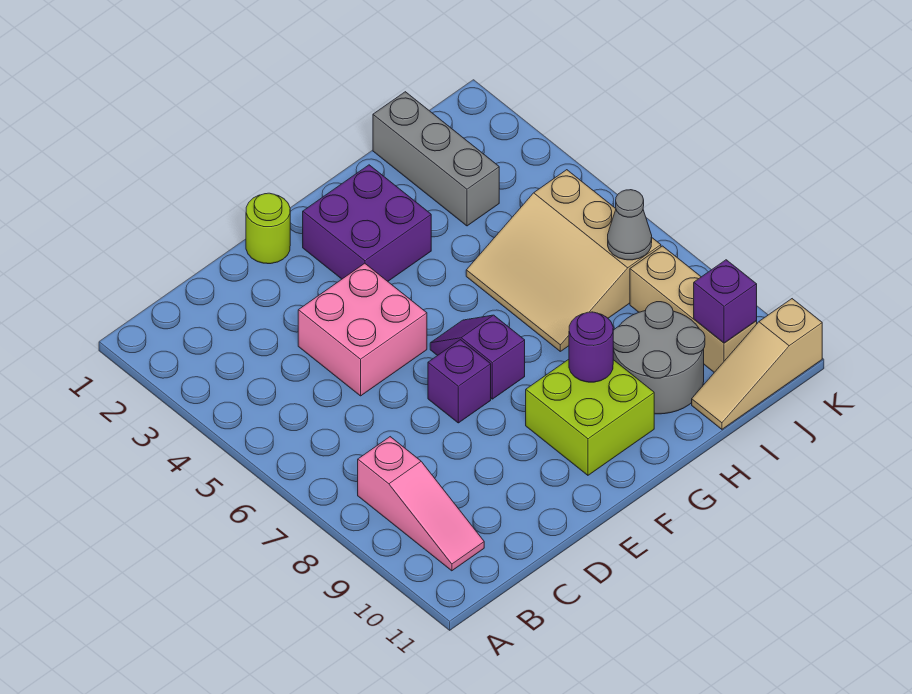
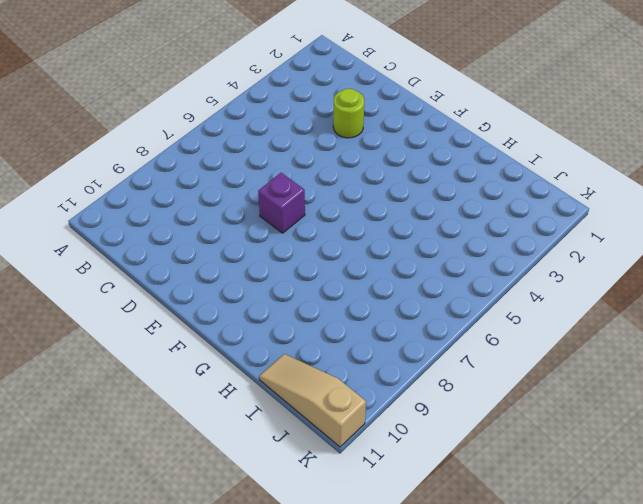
lime 1x1 round brick [333,89,364,138] -> lime 1x1 round brick moved to [246,193,290,264]
none -> pink 1x3 slope [358,437,484,571]
none -> pink 2x2 brick [298,263,427,396]
none -> purple 2x2 brick [303,165,431,281]

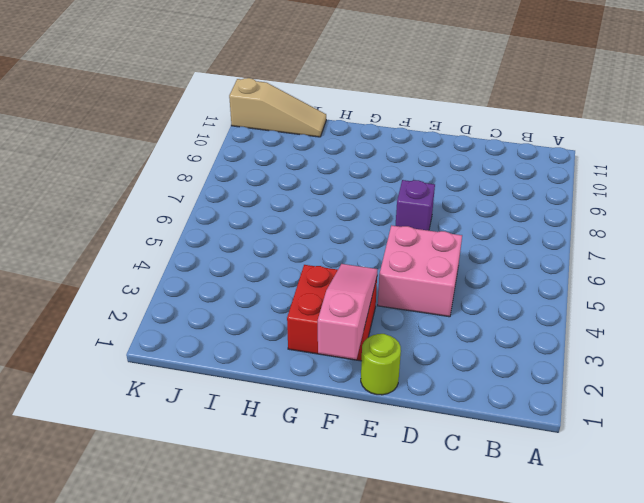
pink 1x3 slope [318,264,378,359] -> pink 1x3 slope moved to [358,437,484,571]
red 2x2 brick [287,265,377,361] -> purple 2x2 brick [303,165,431,281]
none -> purple 1x2 slope [430,315,525,399]
none -> lime 2x2 brick [526,359,654,475]
none -> tan 3x3 slope [466,170,661,351]

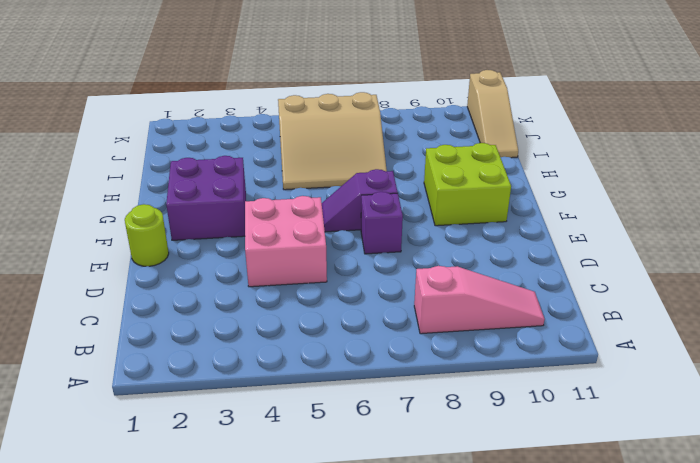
none -> grey 2x2 round brick [613,302,705,414]
none -> grey 1x3 brick [373,92,499,226]
none -> tan 1x3 brick [630,246,757,372]

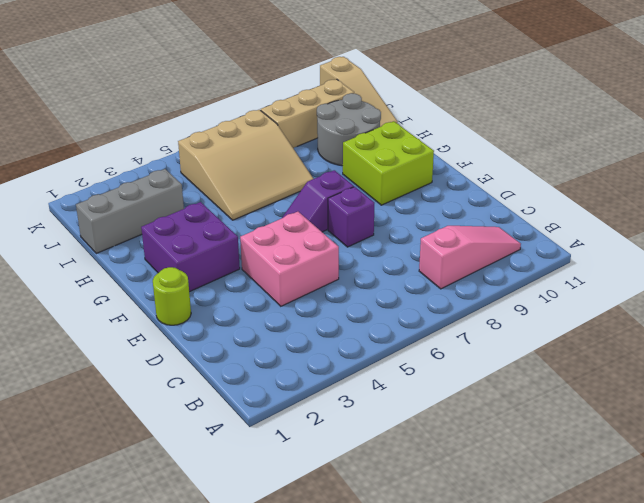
none -> purple 1x1 round brick [569,312,613,382]
none -> grey 1x1 cone [608,190,652,260]
none -> purple 1x1 brick [694,260,757,343]

